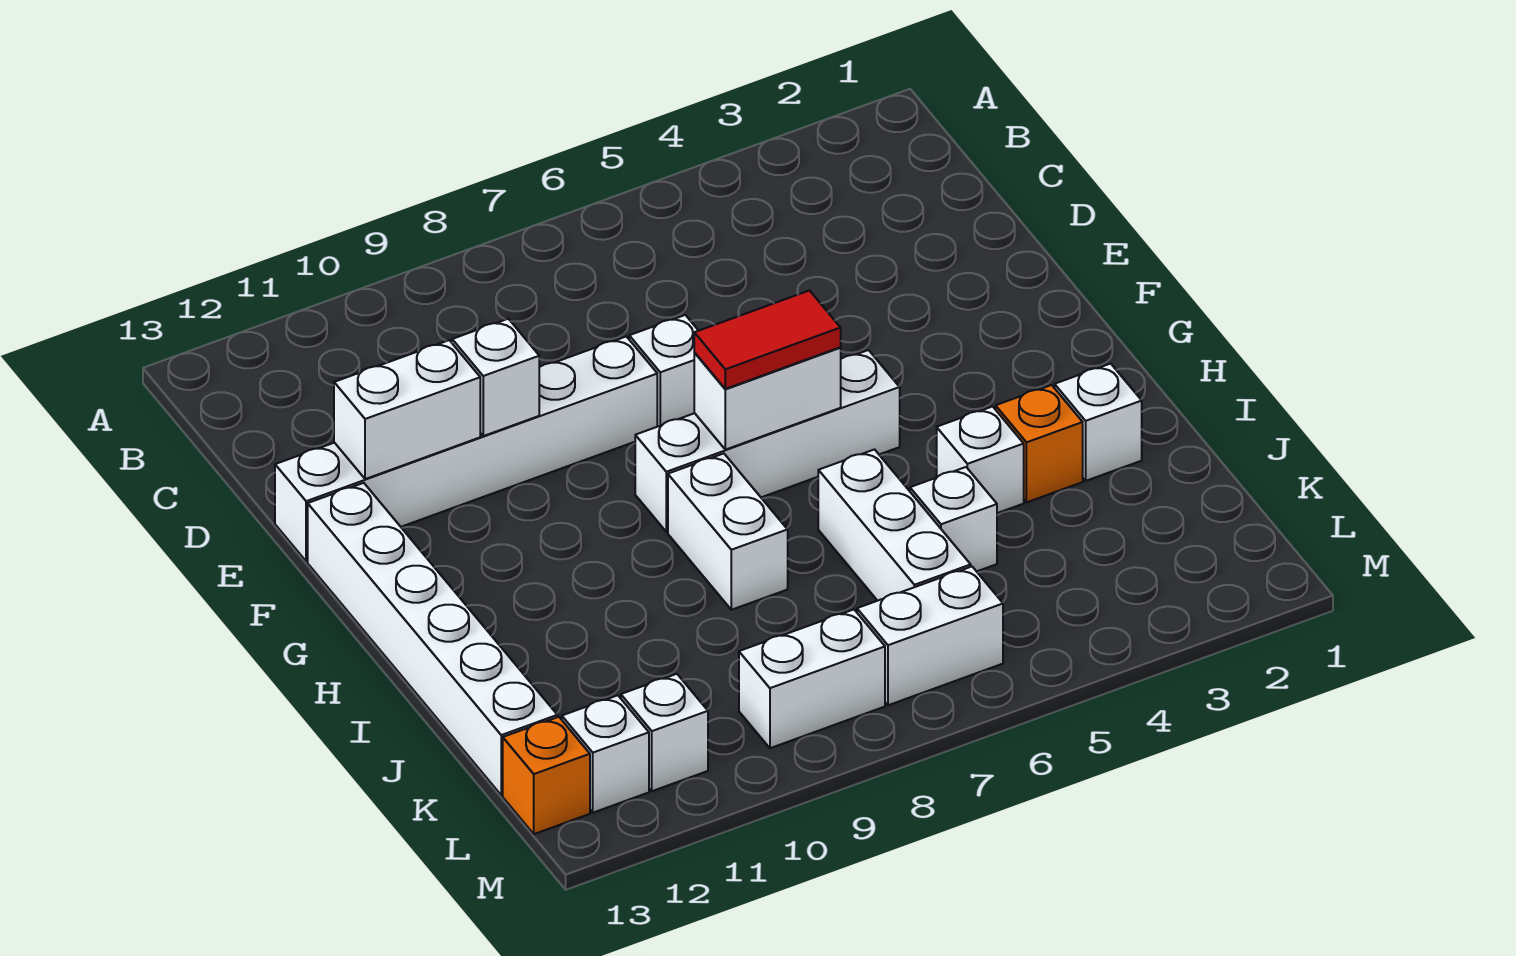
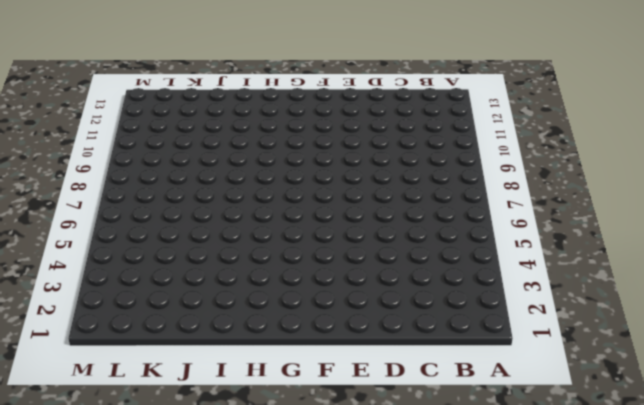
none -> white 1x1 brick [629,315,699,427]
none -> white 1x6 brick [275,336,657,561]
none -> white 1x6 brick [308,483,557,795]

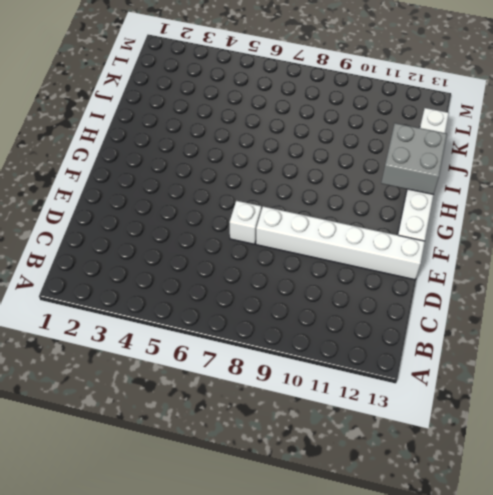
grey 2x2 brick [381,123,447,195] -> none
none -> white 1x4 brick [635,350,900,532]
none -> white 1x2 brick [668,454,788,610]
none -> white 1x1 brick [1055,364,1142,481]

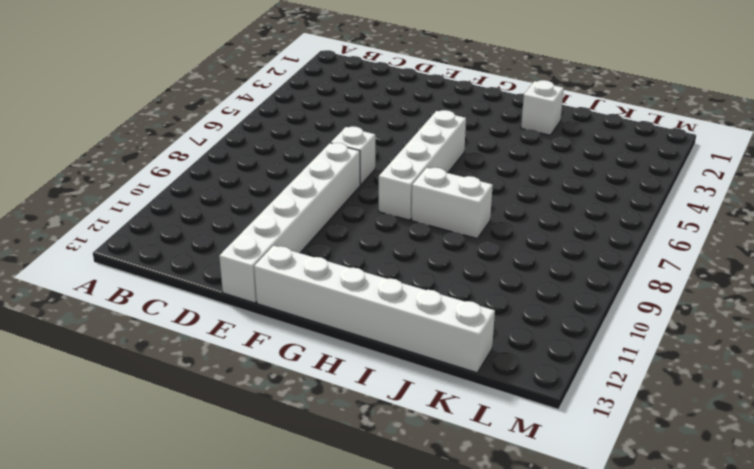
none -> orange 1x1 brick [996,385,1083,502]
none -> white 1x1 brick [937,407,1024,513]
none -> white 1x3 brick [818,450,971,601]

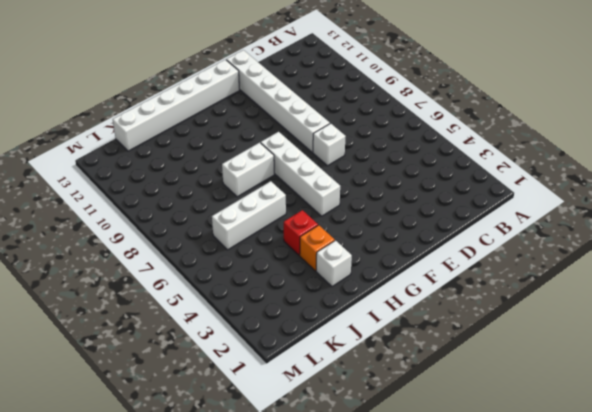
red 1x1 brick [284,210,318,255] -> white 1x1 brick [937,407,1024,513]
none -> white 1x1 brick [910,467,997,571]
none -> white 1x2 brick [857,567,1003,705]
none -> white 1x2 brick [739,610,885,748]

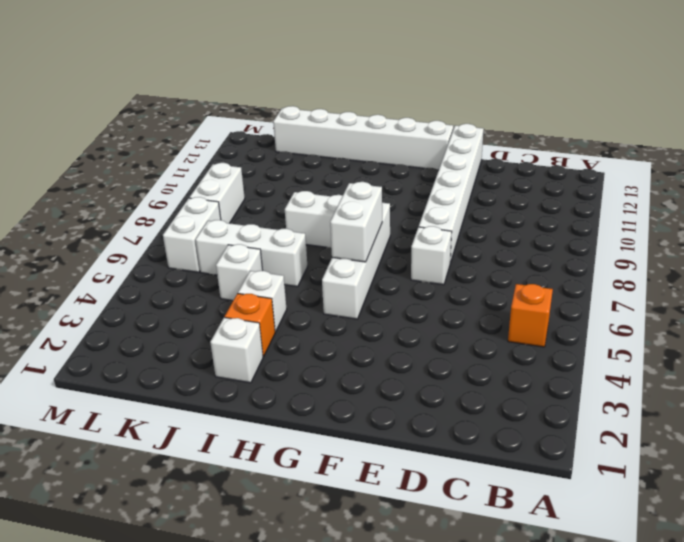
orange 1x1 brick [508,284,553,347] -> orange 1x1 brick moved to [503,717,590,834]
none -> white 1x1 brick [621,674,708,791]
none -> white 1x1 brick [562,695,649,813]
none -> white 1x1 brick [452,319,539,436]

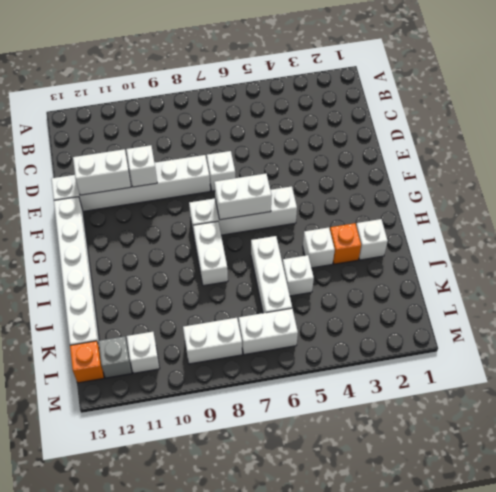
grey 1x1 brick [98,336,132,378] -> white 1x1 brick [562,695,649,813]
none -> red 1x2 tile [694,291,841,389]

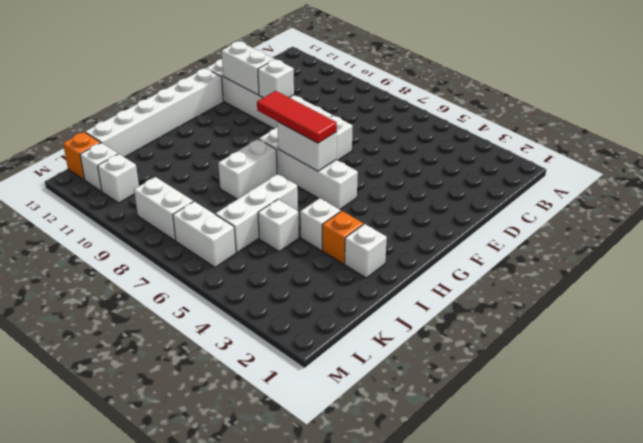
red 1x3 tile [257,91,337,143] -> red 1x2 tile [694,291,841,389]

